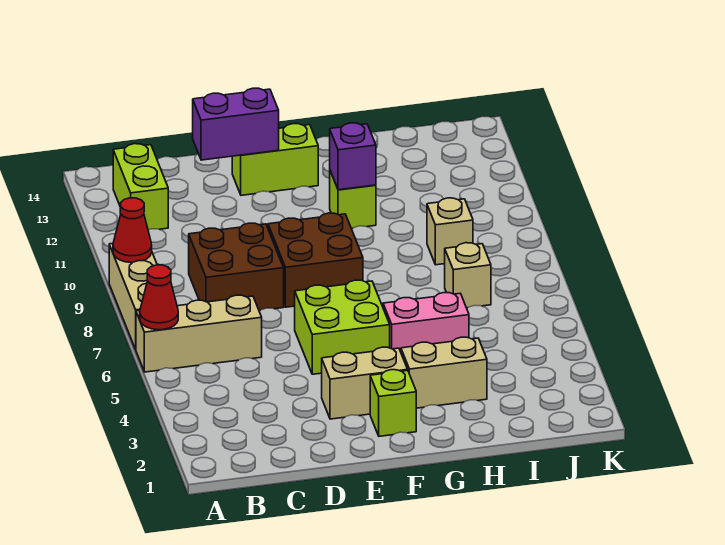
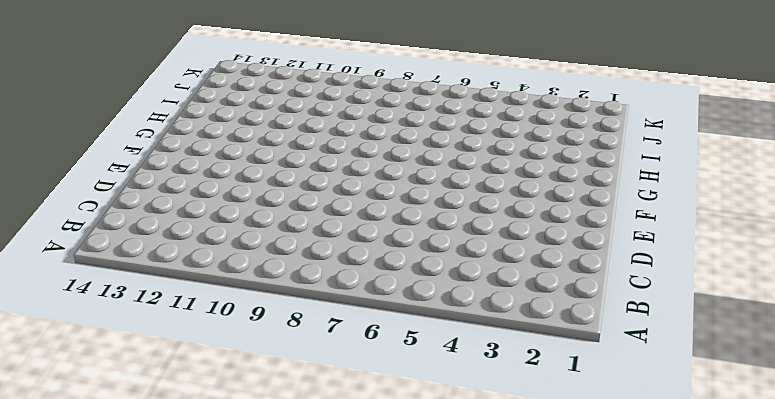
none -> tan 1x3 brick [136,295,262,372]
none -> tan 1x3 brick [109,243,157,349]
none -> lime 1x2 brick [113,144,168,230]

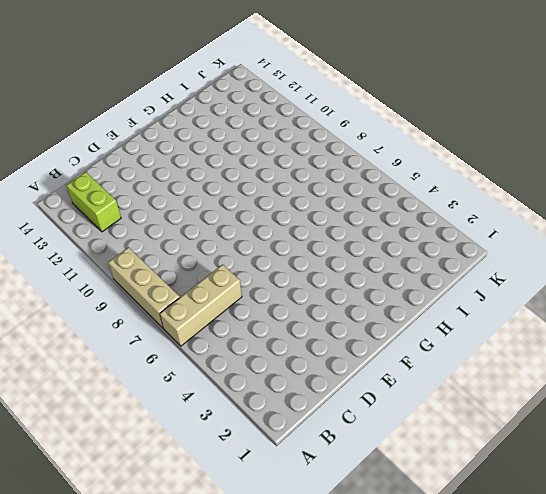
none -> brown 2x2 brick [189,223,284,311]
none -> tan 1x2 brick [322,347,408,419]
none -> lime 2x2 brick [295,280,390,374]

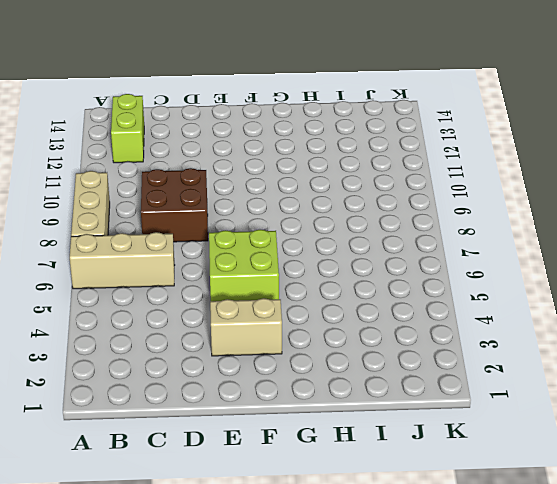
none -> brown 2x2 brick [268,213,363,307]
none -> lime 1x2 brick [232,124,318,195]
none -> lime 1x1 brick [370,370,416,436]

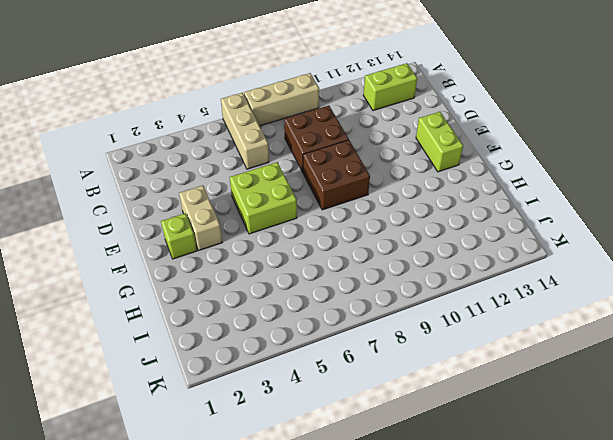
none -> tan 1x2 brick [401,337,487,408]
none -> pink 1x2 brick [383,293,469,352]
none -> lime 1x1 brick [330,171,376,229]

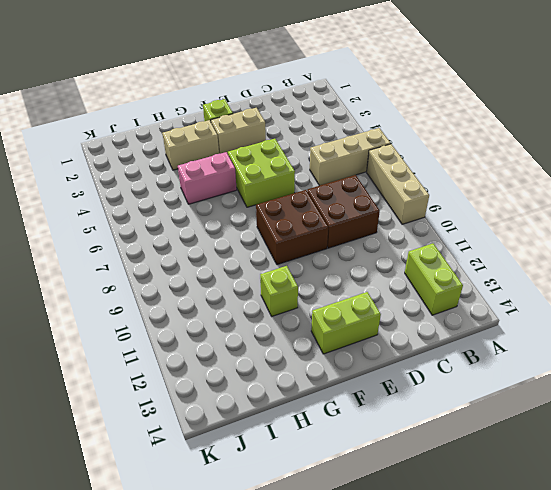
none -> tan 1x1 brick [445,243,491,308]
none -> tan 1x1 brick [427,198,473,265]
none -> red 1x1 cone [140,265,178,330]

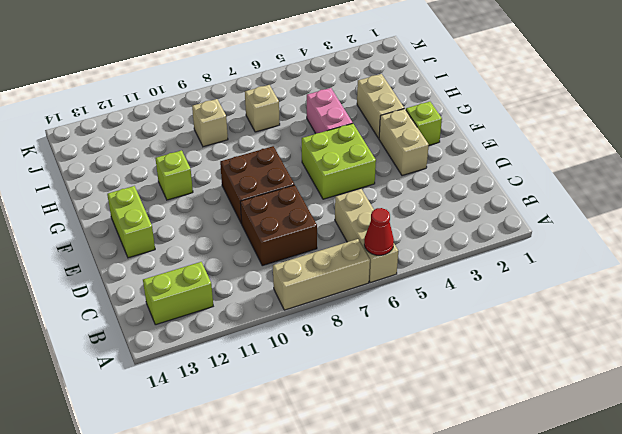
none -> red 1x1 cone [113,198,152,263]
none -> purple 1x2 brick [193,88,279,160]
none -> purple 1x1 brick [330,123,376,190]

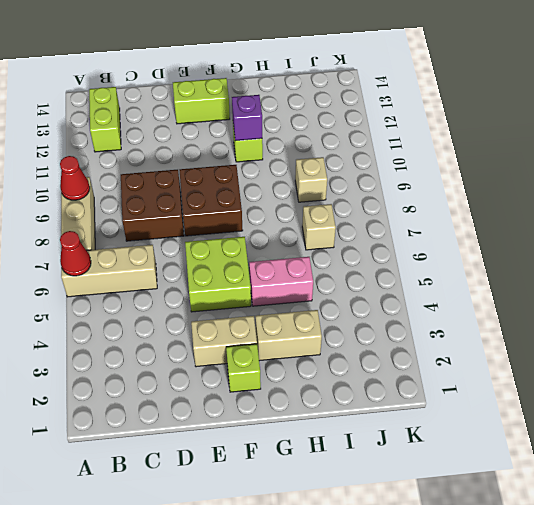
none -> purple 1x2 brick [193,88,279,160]

